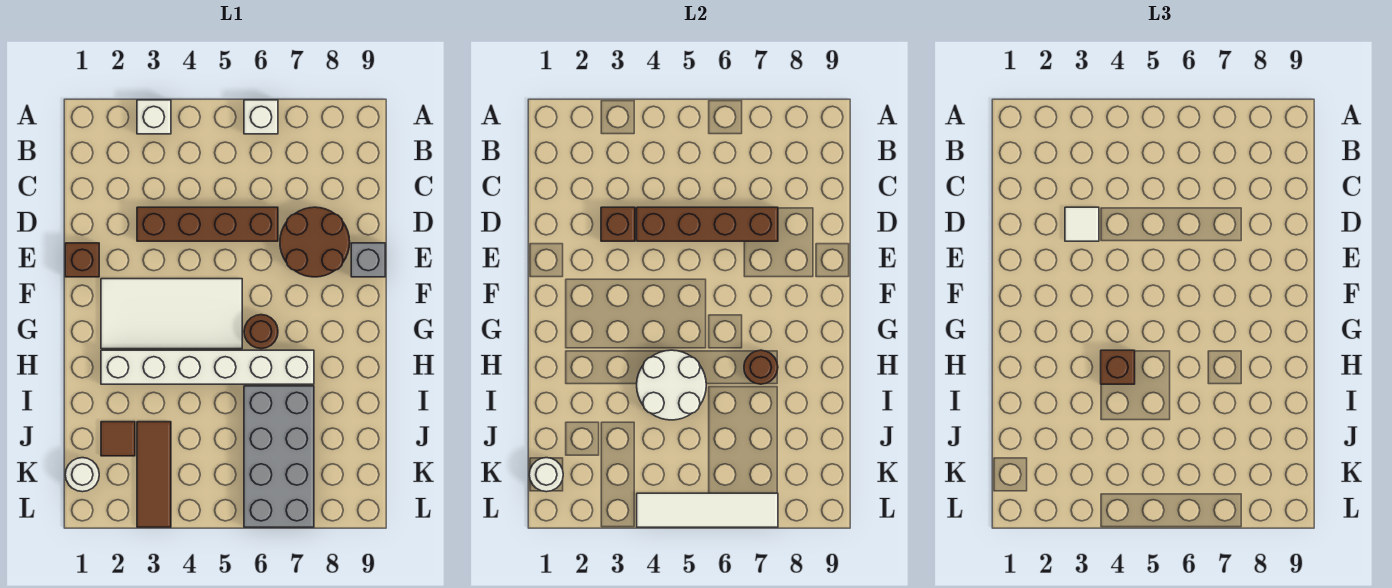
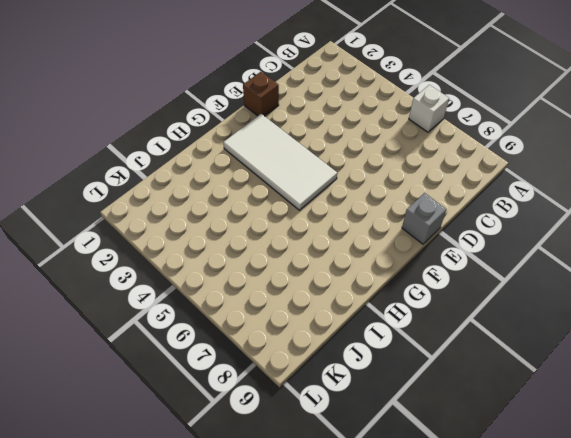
none -> white 1x1 brick [137,100,171,134]
none -> brown 1x4 brick [137,207,278,241]
none -> brown 2x2 round brick [280,207,350,277]

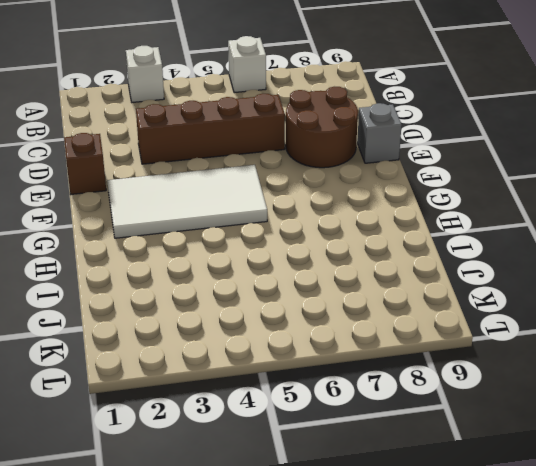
none -> brown 1x1 round brick [244,315,278,349]
none -> white 1x6 brick [101,350,314,384]
none -> grey 2x4 brick [244,386,314,527]

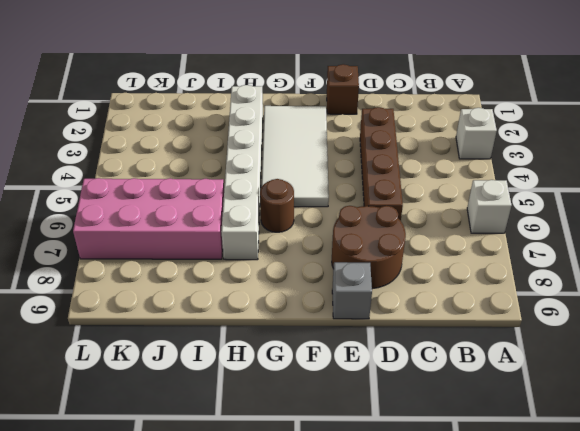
pink 2x4 brick [73,178,224,259] -> grey 2x4 brick [244,386,314,527]
none -> brown 1x1 tile [101,422,135,456]
none -> brown 1x3 tile [137,422,171,527]
none -> white 1x1 round brick [65,458,99,492]

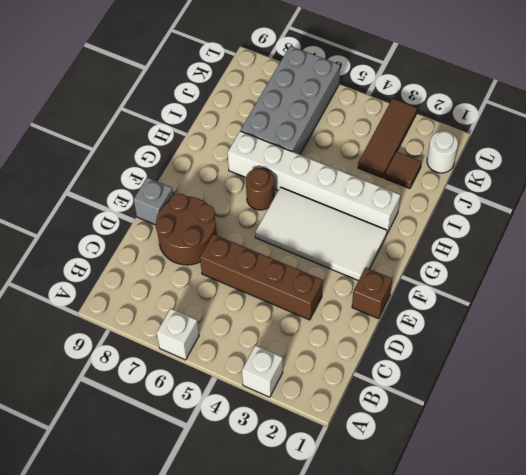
none -> brown 1x1 brick [601,207,635,241]
none -> brown 1x4 brick [637,207,778,241]
none -> white 2x2 round brick [637,350,706,420]

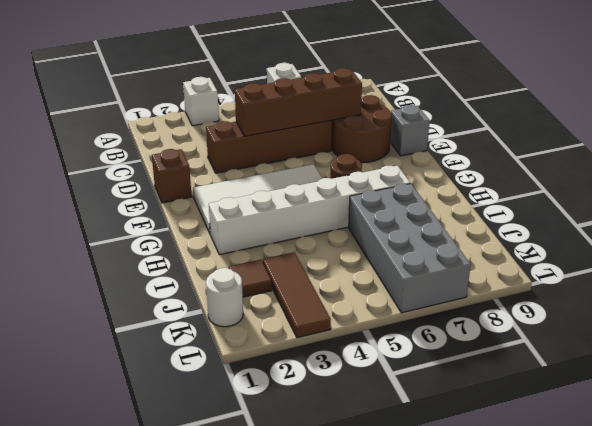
none -> brown 1x1 brick [601,207,635,241]
none -> white 2x2 round brick [637,350,706,420]
none -> brown 1x1 round brick [744,350,778,384]

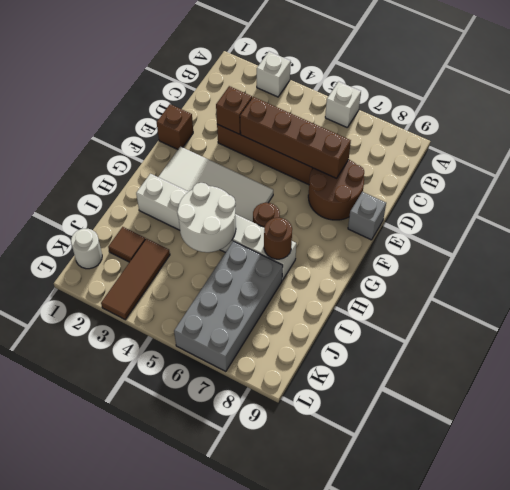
none -> white 1x1 round brick [529,458,563,492]
none -> white 1x4 tile [637,493,778,527]
none -> white 1x1 tile [1065,207,1099,241]

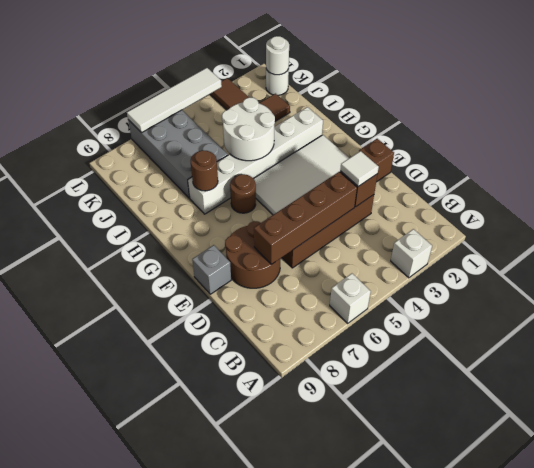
none -> brown 1x1 brick [1101,350,1135,384]

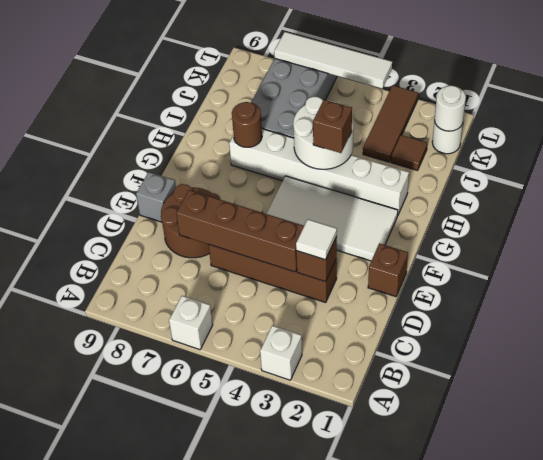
none -> brown 1x1 round brick [244,315,278,349]

